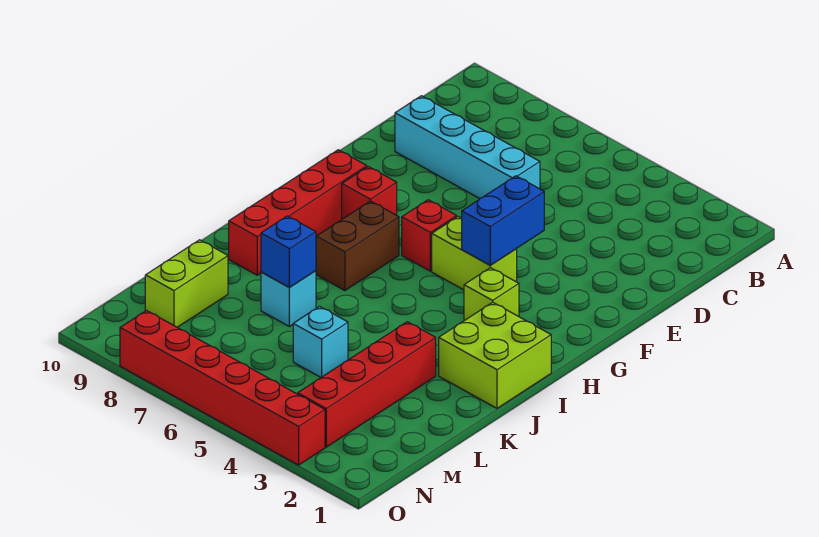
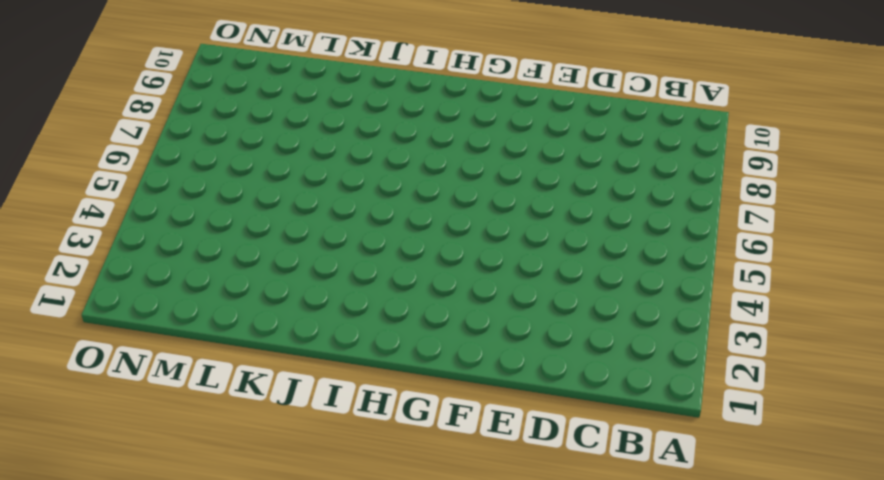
none -> cyan 1x4 brick [395,96,540,199]
none -> lime 1x2 brick [432,216,517,290]
none -> red 1x1 brick [402,200,457,271]

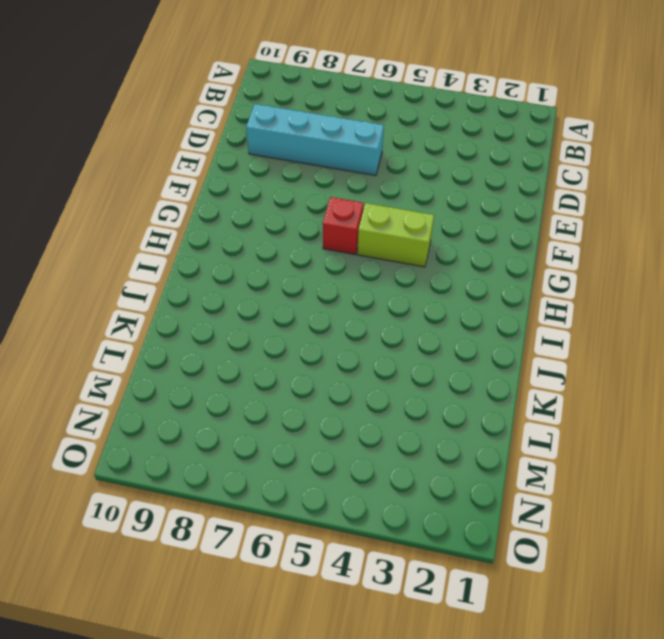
none -> red 1x1 brick [342,167,397,219]
none -> red 1x4 brick [229,150,367,275]
none -> lime 1x1 brick [464,268,519,321]

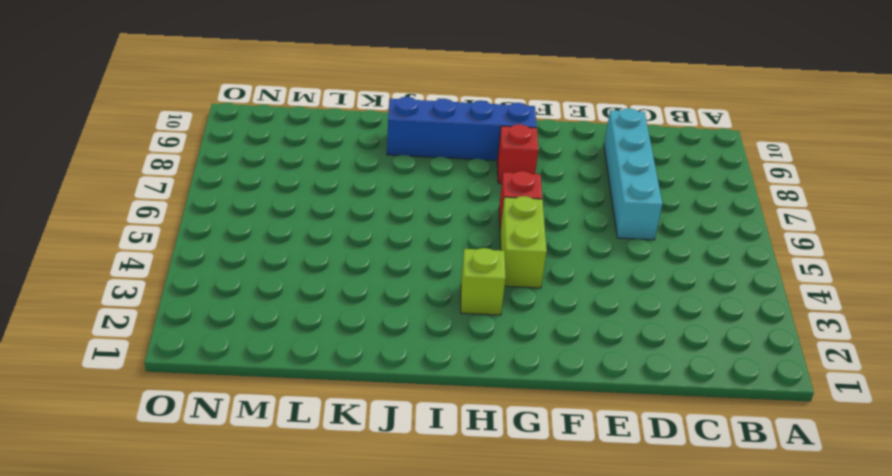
blue 1x4 brick [387,97,537,160] -> red 1x4 brick [229,150,367,275]
none -> brown 1x2 brick [316,201,399,291]
none -> lime 2x2 brick [439,302,551,408]
none -> red 1x4 brick [298,322,436,447]

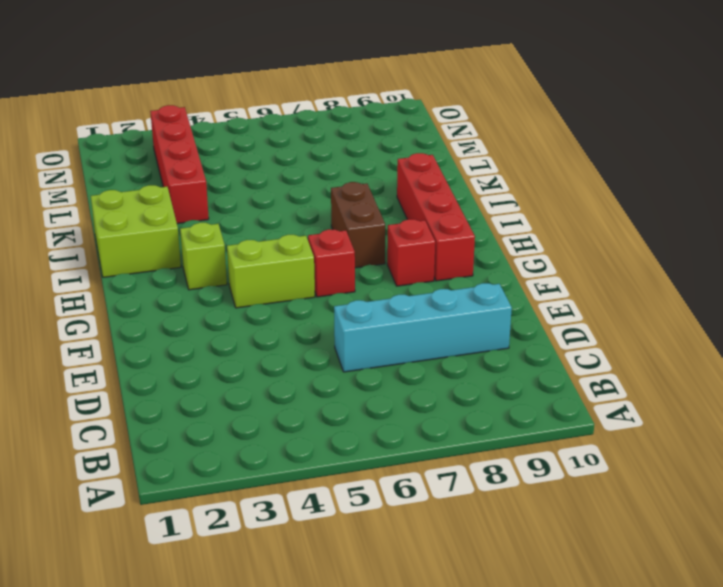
none -> cyan 1x1 brick [261,271,316,327]
none -> cyan 1x1 brick [293,306,348,377]
none -> lime 1x2 brick [145,240,228,327]

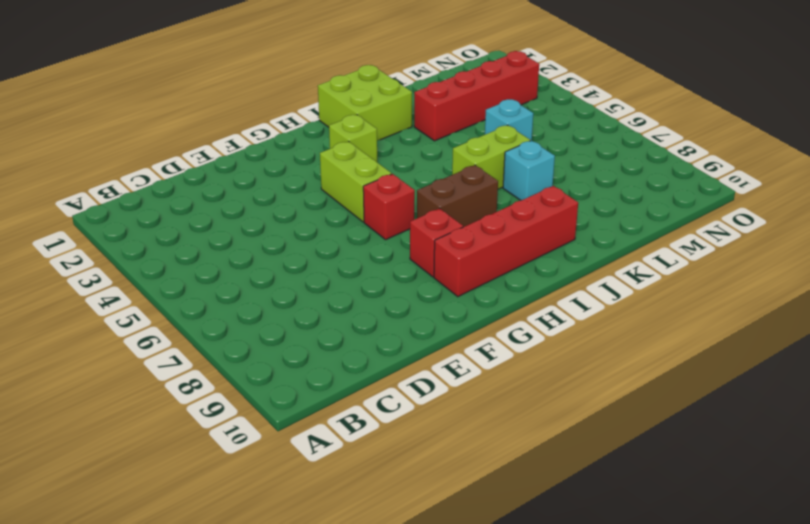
lime 1x2 brick [452,125,530,189] -> lime 1x2 brick moved to [145,240,228,327]
none -> cyan 1x4 brick [395,96,540,199]
none -> red 1x6 brick [120,311,325,465]
none -> blue 1x2 brick [462,176,544,265]

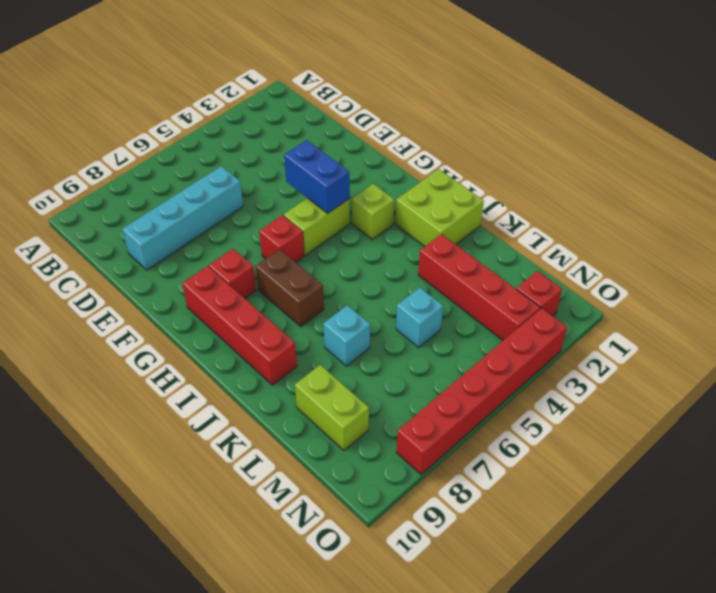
red 1x1 brick [516,271,562,316] -> none
none -> blue 1x1 brick [261,216,316,287]

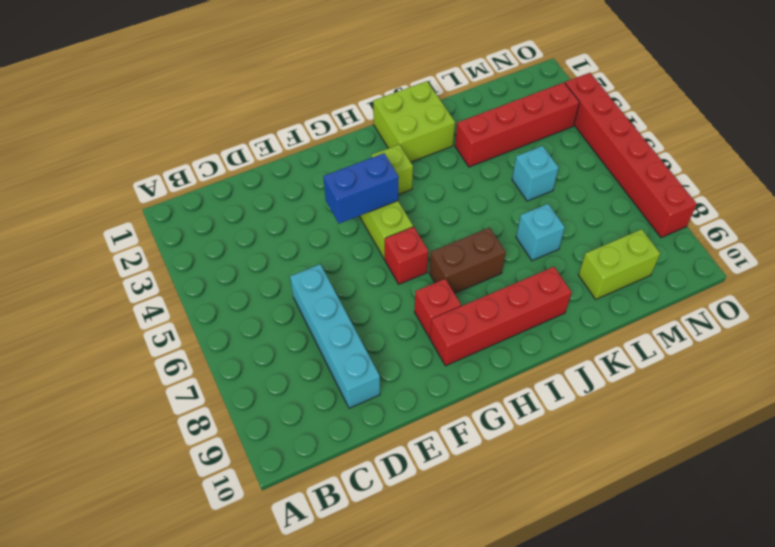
none -> blue 1x1 brick [261,216,316,287]

